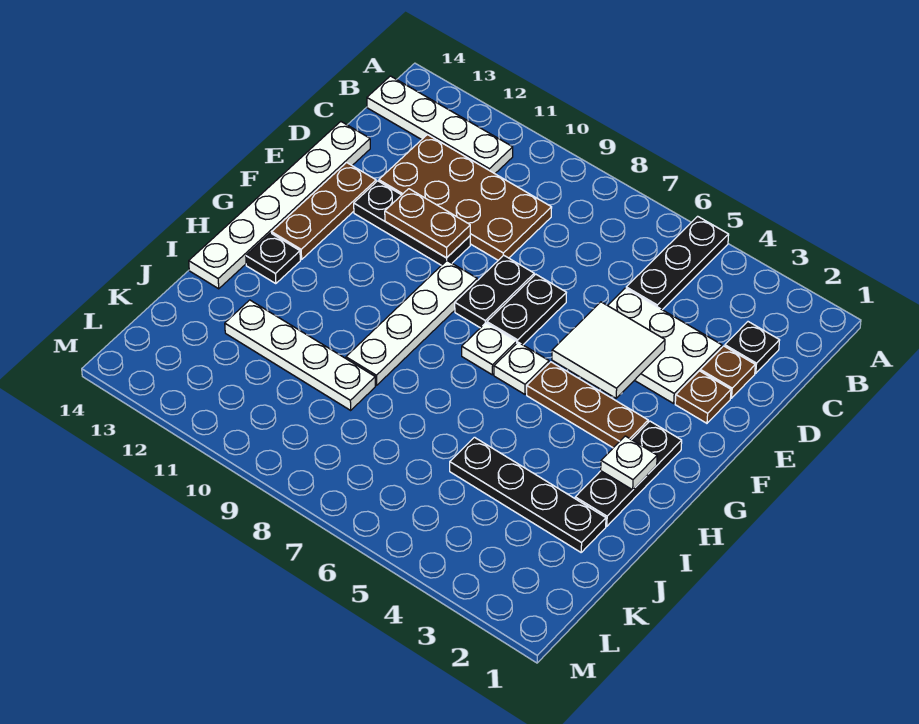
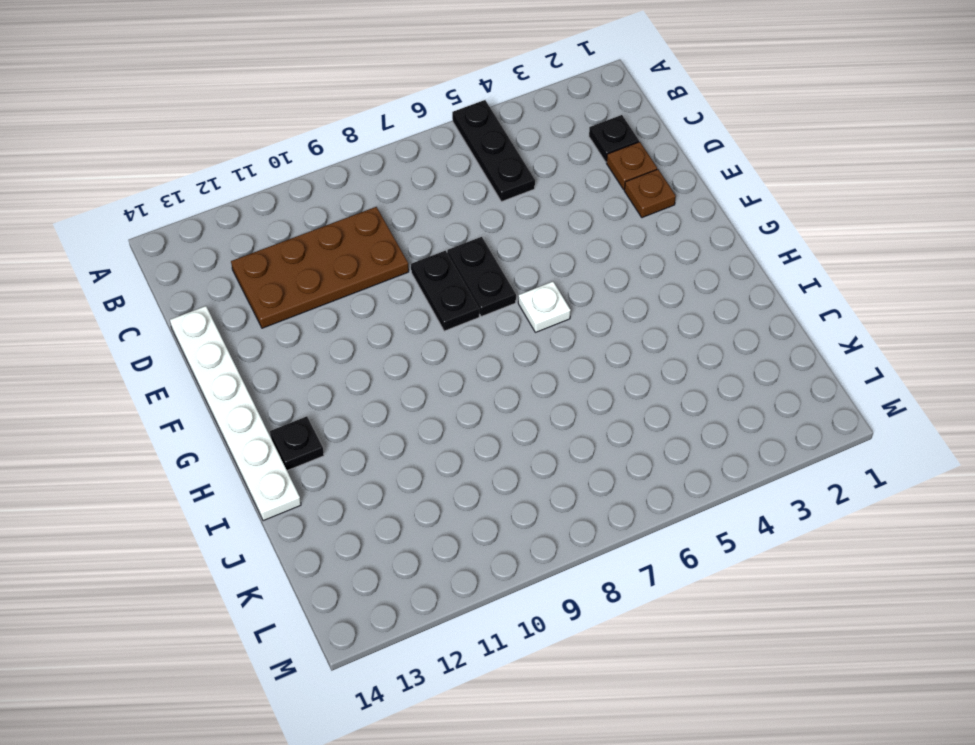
none -> white 1x4 plate [367,76,513,174]
none -> white 2x3 plate [608,288,722,403]
none -> black 1x3 plate [354,181,470,265]

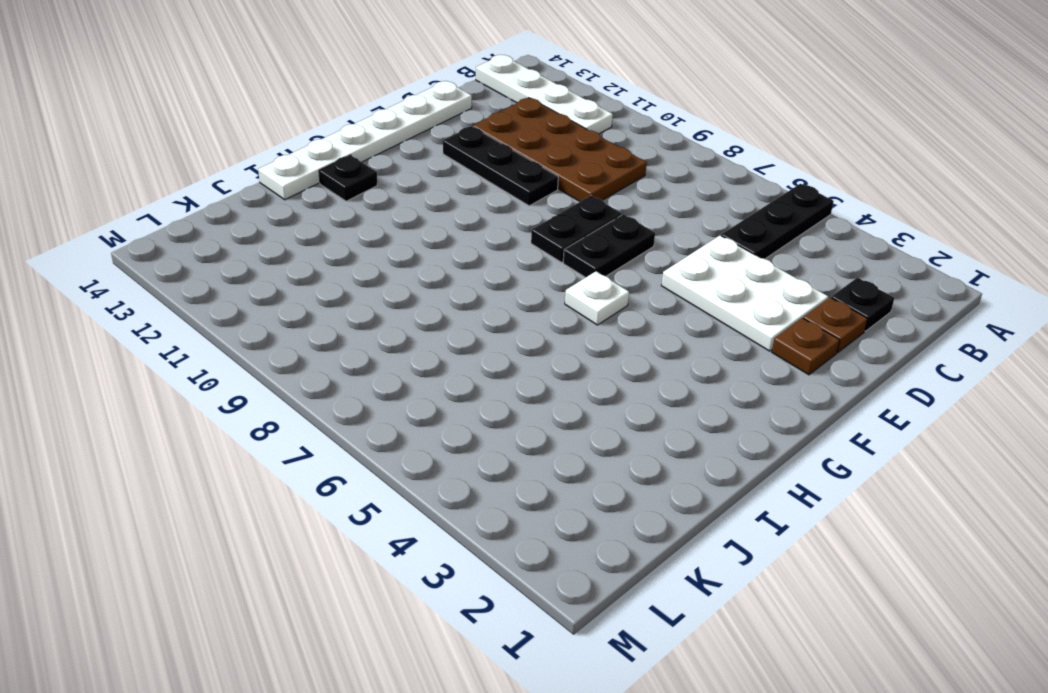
none -> brown 1x3 plate [272,163,376,260]
none -> white 1x4 plate [346,261,477,385]
none -> black 1x3 plate [575,421,682,526]

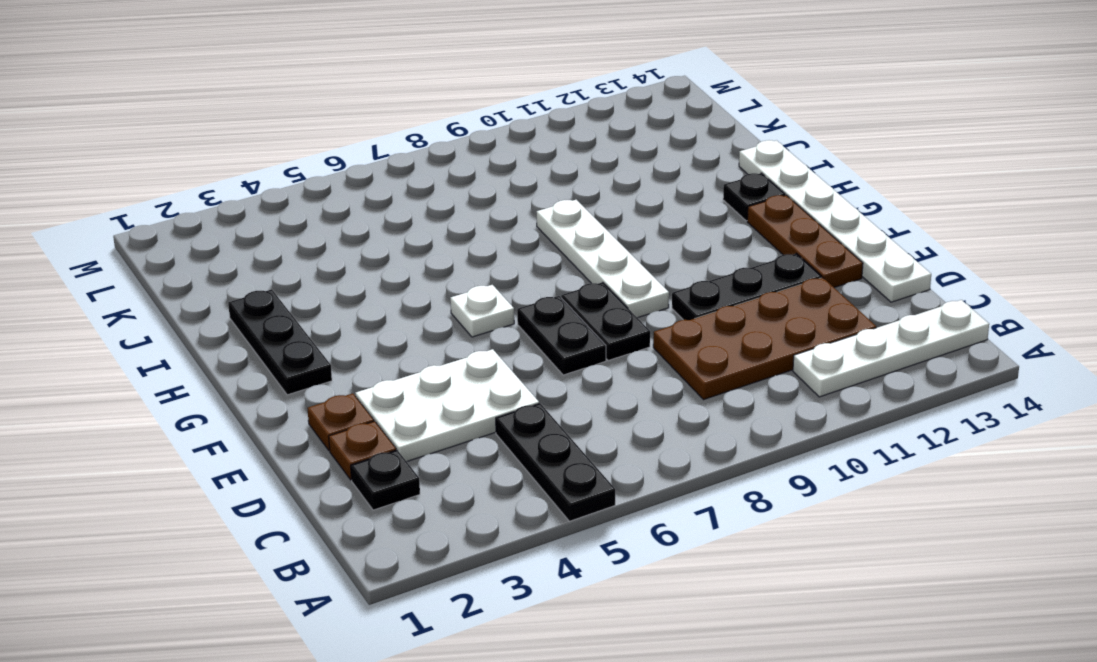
none -> brown 1x3 plate [527,362,648,448]
none -> white 1x1 plate [462,323,517,375]
none -> black 1x4 plate [450,437,606,552]

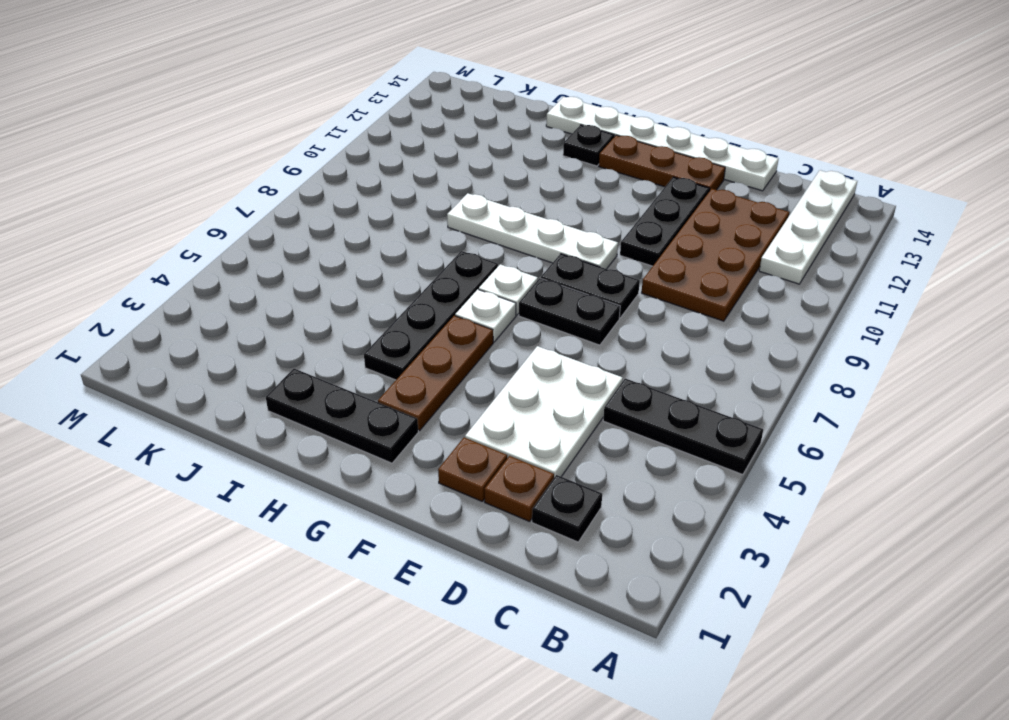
black 1x4 plate [364,251,498,380] -> black 1x4 plate moved to [450,437,606,552]
none -> white 1x4 plate [225,300,375,410]
none -> white 2x2 tile [552,302,665,398]
none -> brown 1x2 plate [385,189,470,258]

